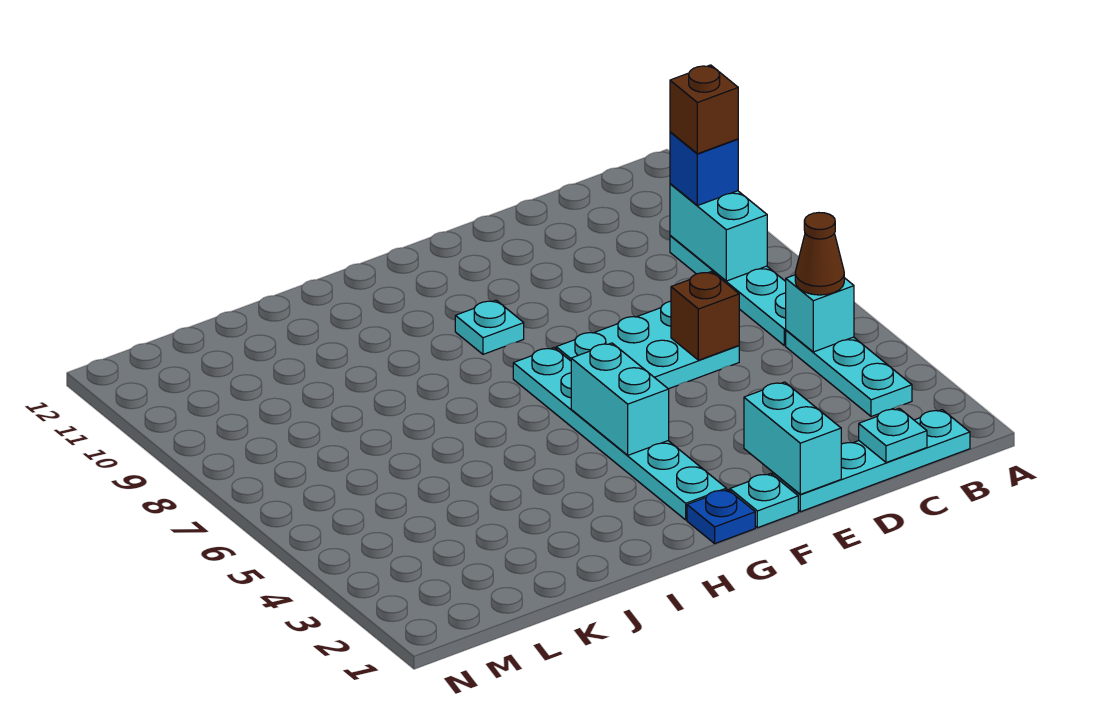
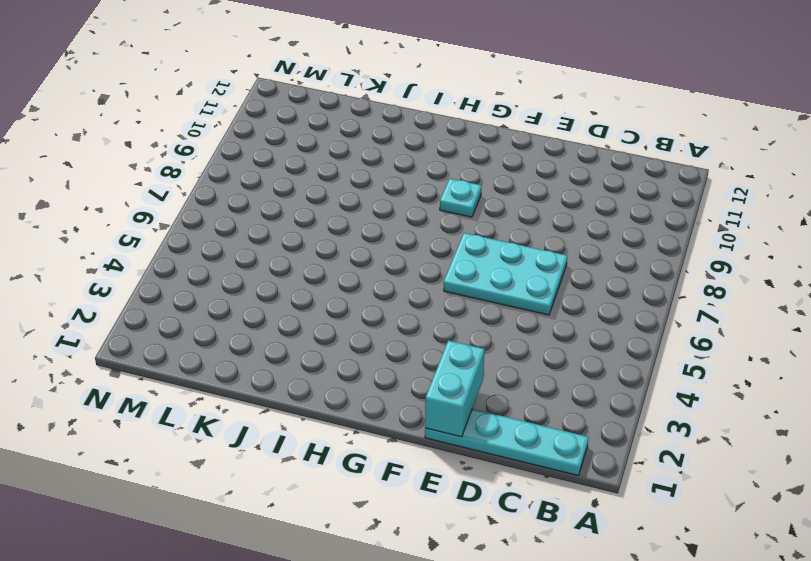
none -> cyan 1x3 plate [786,330,912,417]
none -> cyan 1x4 plate [670,236,786,346]
none -> cyan 1x1 plate [730,473,798,528]

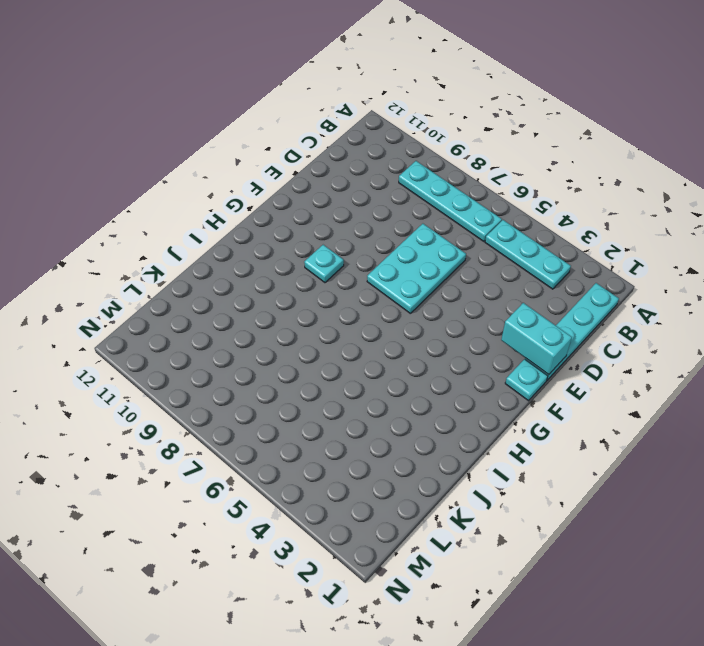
none -> blue 1x1 plate [687,489,755,543]
none -> cyan 1x6 plate [513,348,726,520]
none -> cyan 1x1 brick [786,275,854,352]

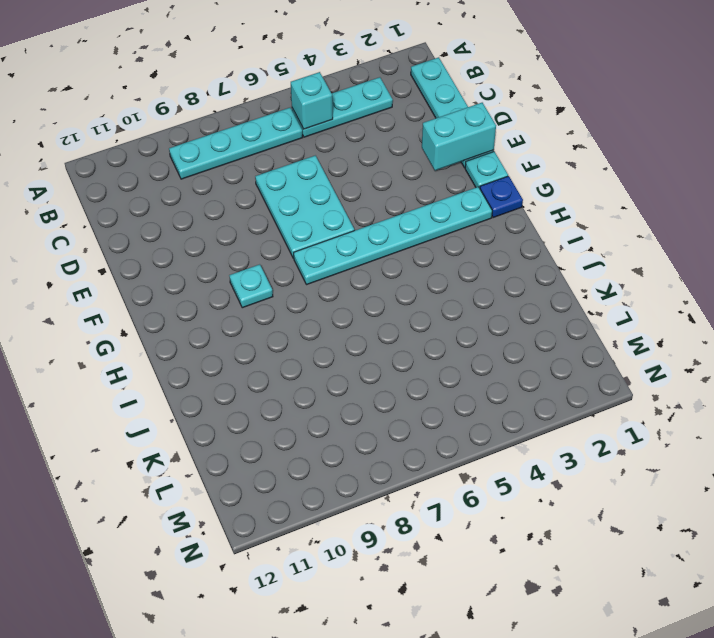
none -> cyan 1x2 brick [670,184,767,281]
none -> cyan 1x1 plate [859,408,927,463]
none -> brown 1x1 brick [671,271,739,360]

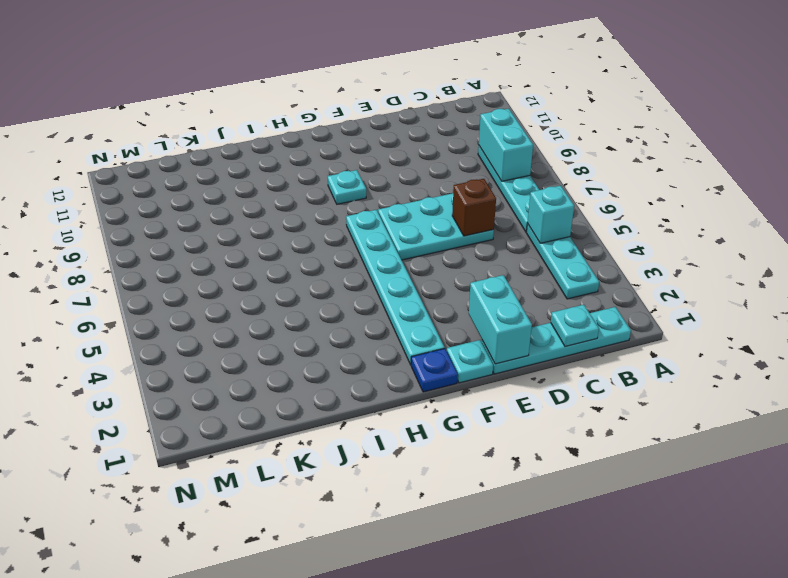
none -> cyan 1x2 brick [571,343,669,455]
none -> brown 1x1 cone [795,213,844,295]
none -> blue 1x1 brick [670,132,738,206]

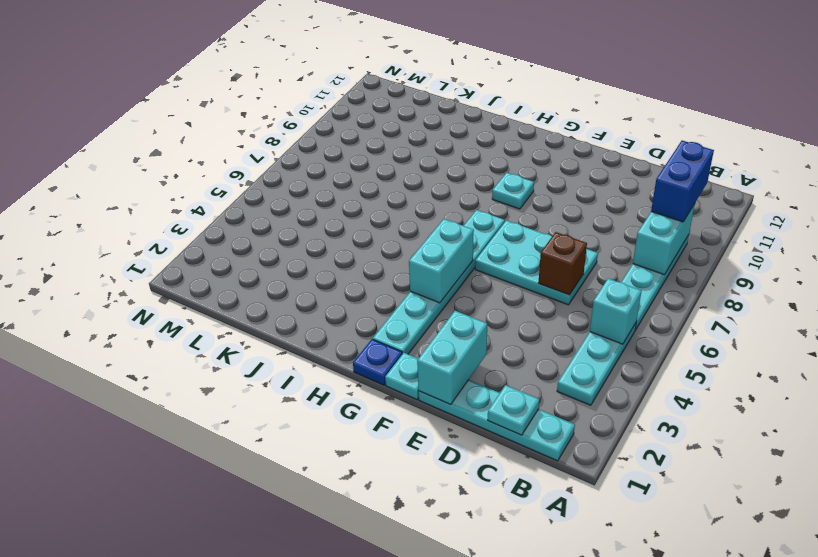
blue 1x2 brick [651,141,714,222] -> blue 1x1 brick [670,132,738,206]
none -> brown 1x1 cone [795,213,844,295]
none -> brown 1x1 brick [670,65,738,154]

